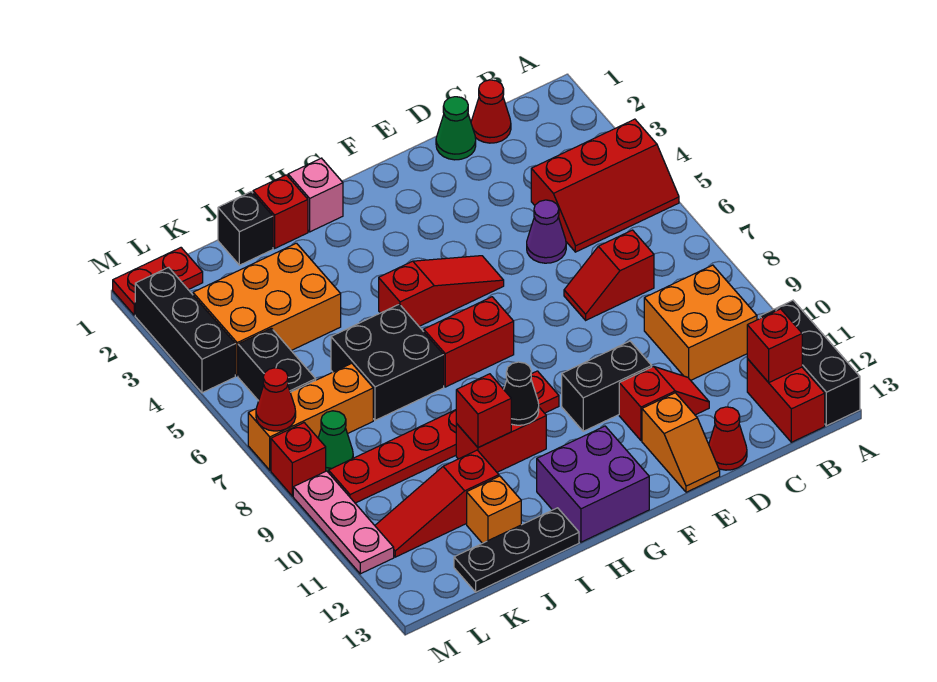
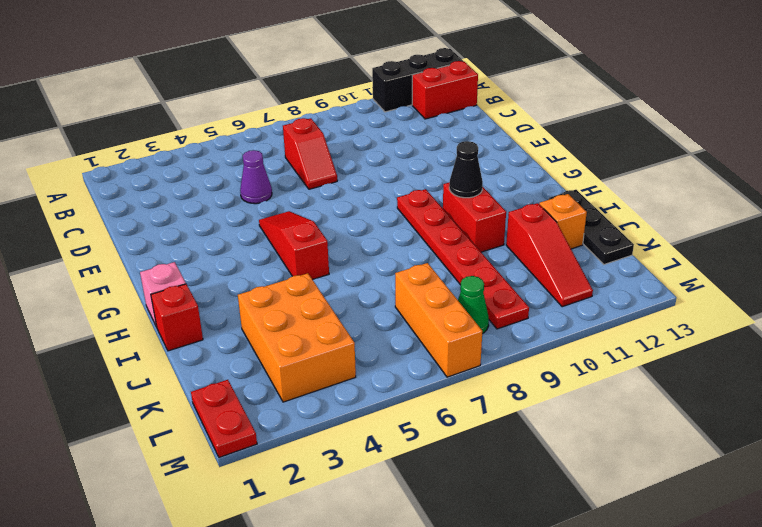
none -> red 2x3 slope [531,119,679,252]
none -> orange 2x2 brick [644,265,757,380]
none -> red 1x1 cone [471,80,511,143]
none -> green 1x1 cone [436,97,476,160]

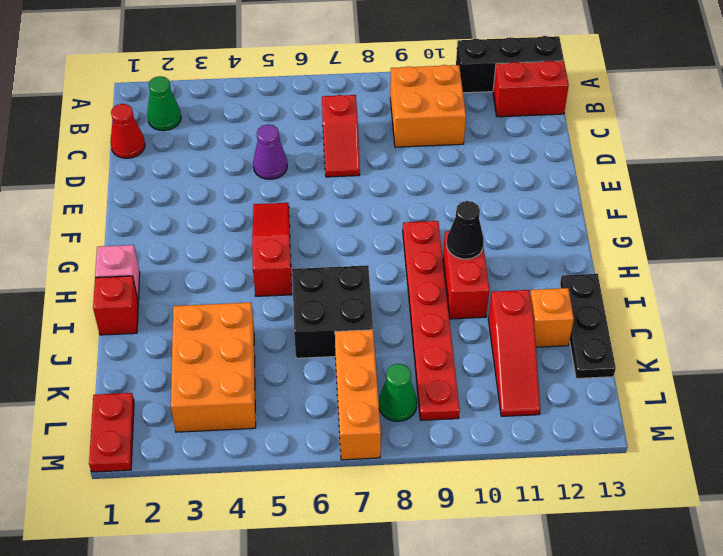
green 1x1 cone [147,76,181,131] -> green 1x1 cone moved to [436,97,476,160]
none -> red 2x3 slope [531,119,679,252]
none -> red 1x2 slope [619,366,709,440]
none -> red 1x1 cone [709,407,747,470]
none -> black 1x2 brick [562,341,652,431]

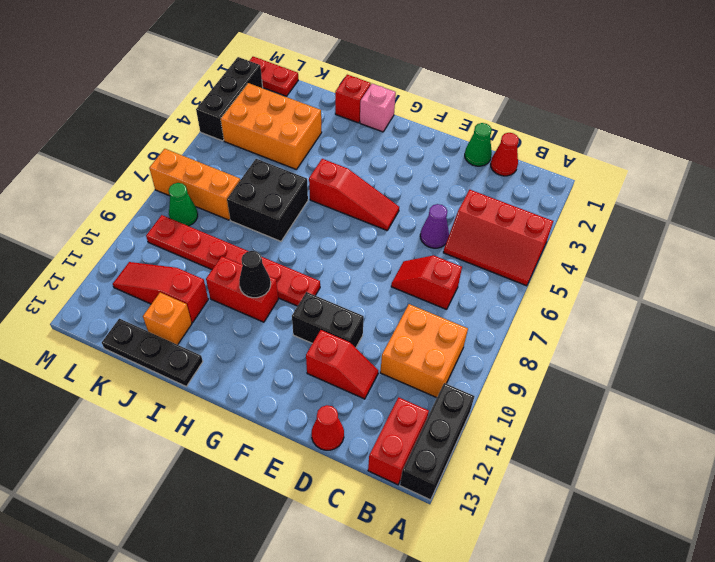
none -> orange 1x2 slope [642,393,720,492]
none -> red 1x2 brick [424,297,514,387]
none -> purple 2x2 brick [537,426,649,542]
none -> black 1x1 brick [218,192,273,265]

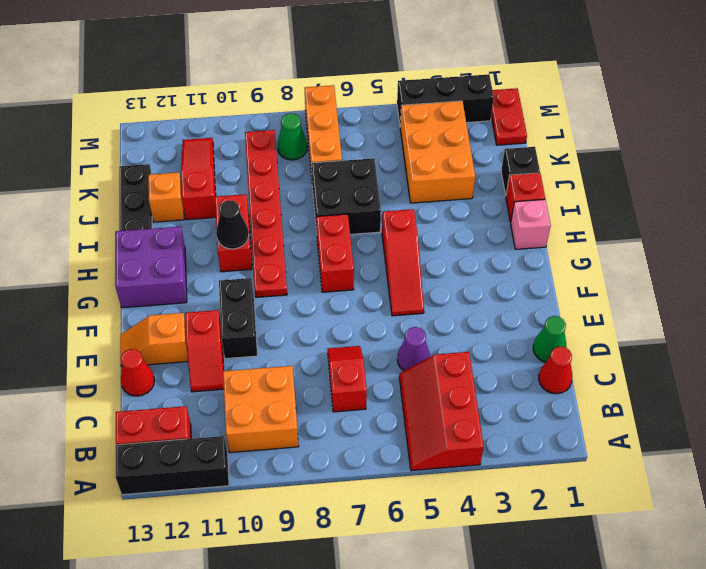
none -> black 1x2 brick [238,328,316,401]
none -> red 1x1 brick [271,423,326,496]
none -> pink 1x3 plate [293,471,394,574]
none -> red 1x1 brick [747,309,802,382]

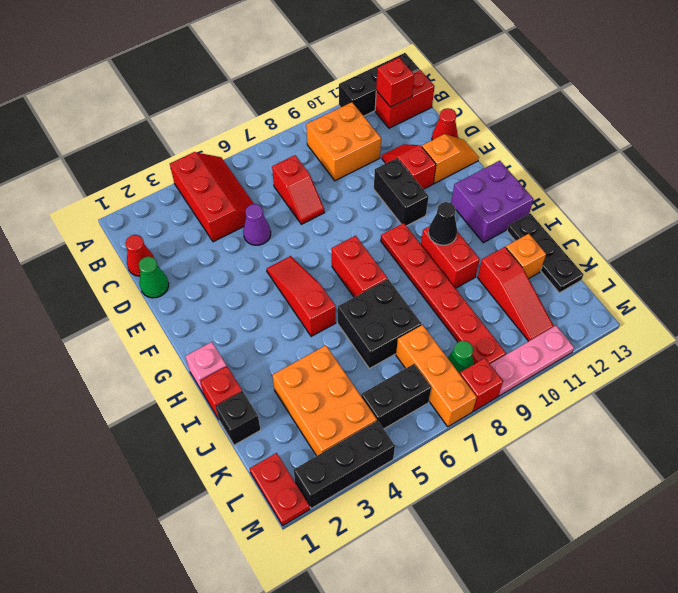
none -> red 1x1 brick [456,374,511,448]
none -> red 1x1 cone [256,368,296,431]

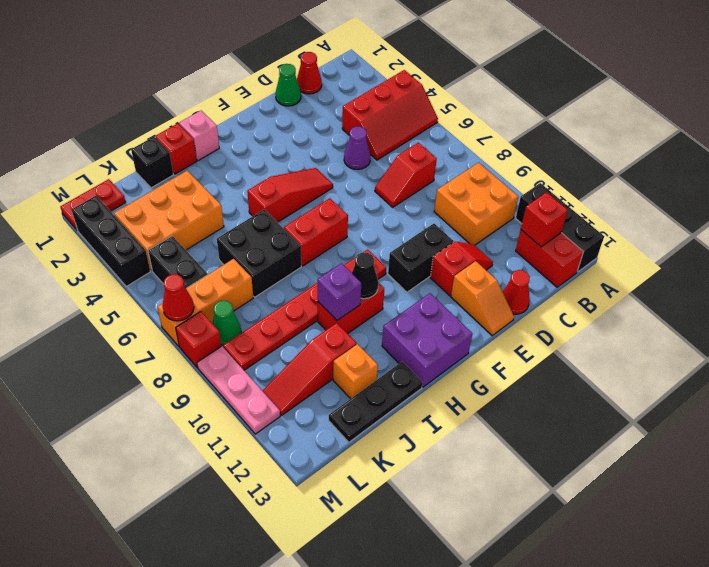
purple 1x1 brick [318,263,361,320] -> red 1x1 brick [456,374,511,448]

